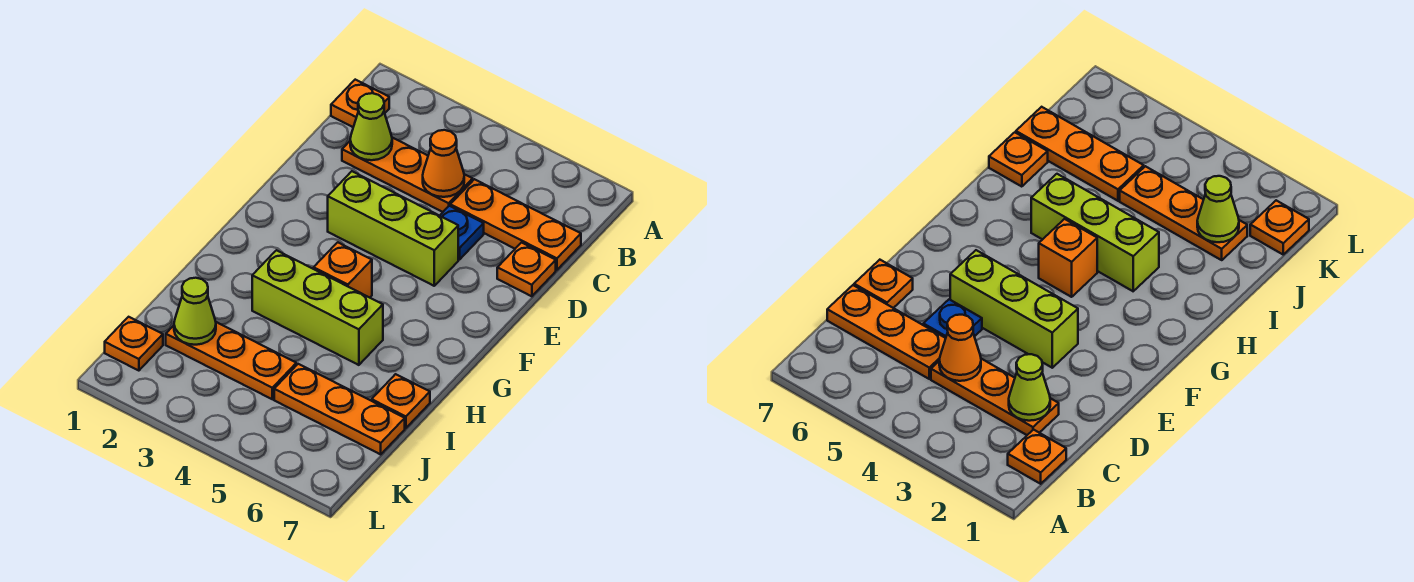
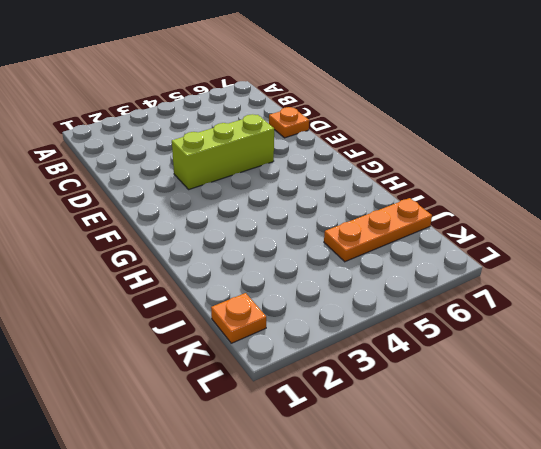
none -> orange 1x1 plate [331,80,389,127]
none -> orange 1x3 plate [342,138,473,212]
none -> orange 1x3 plate [450,179,581,270]

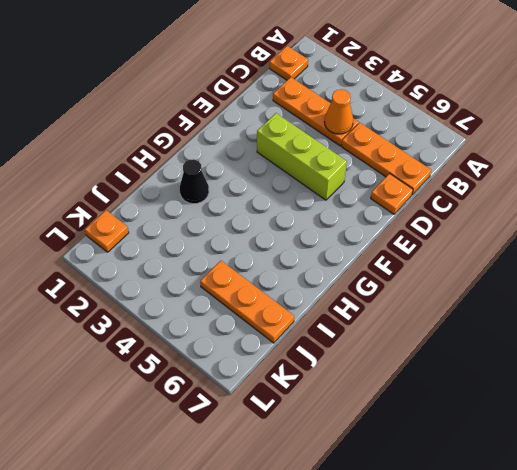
black 1x1 cone [180,159,209,204] -> none
none -> blue 1x1 plate [440,206,484,260]
none -> orange 1x1 brick [314,242,372,298]
none -> lime 1x3 brick [252,250,383,365]

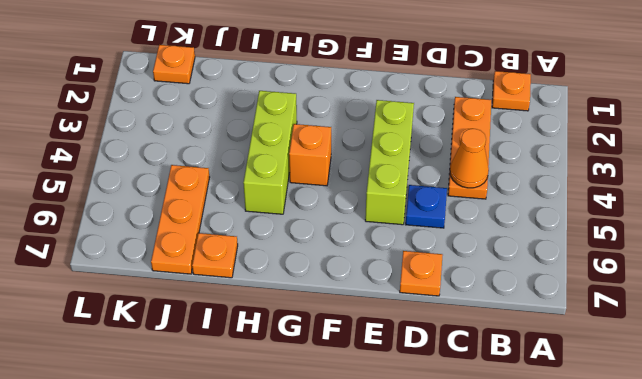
none -> orange 1x3 plate [450,179,581,270]
none -> orange 1x3 plate [166,322,296,399]
none -> lime 1x1 cone [350,93,392,160]

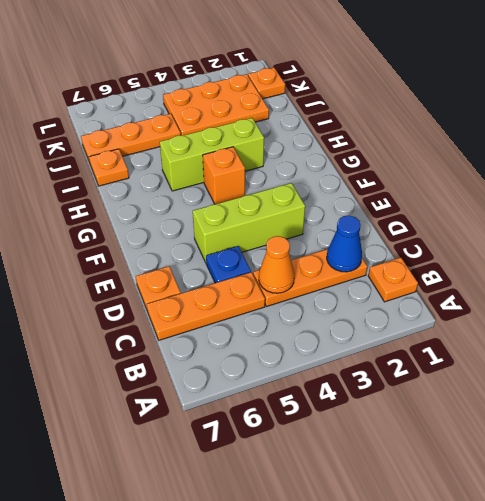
blue 1x1 cone [327,215,362,272] -> lime 1x1 cone [350,93,392,160]
orange 2x3 plate [163,74,269,136] -> orange 1x3 plate [166,322,296,399]
none -> lime 1x1 cone [174,278,216,345]

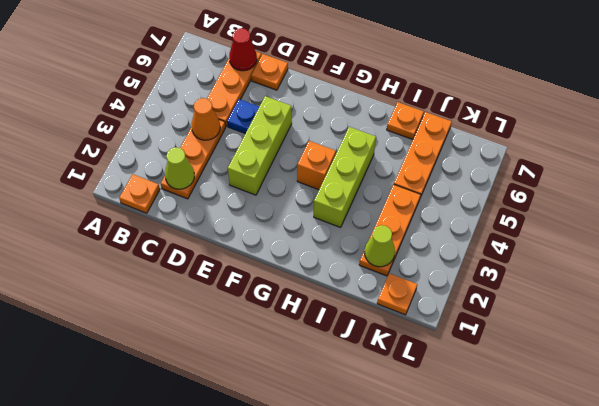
red 1x1 cone [229,28,257,71] -> none

